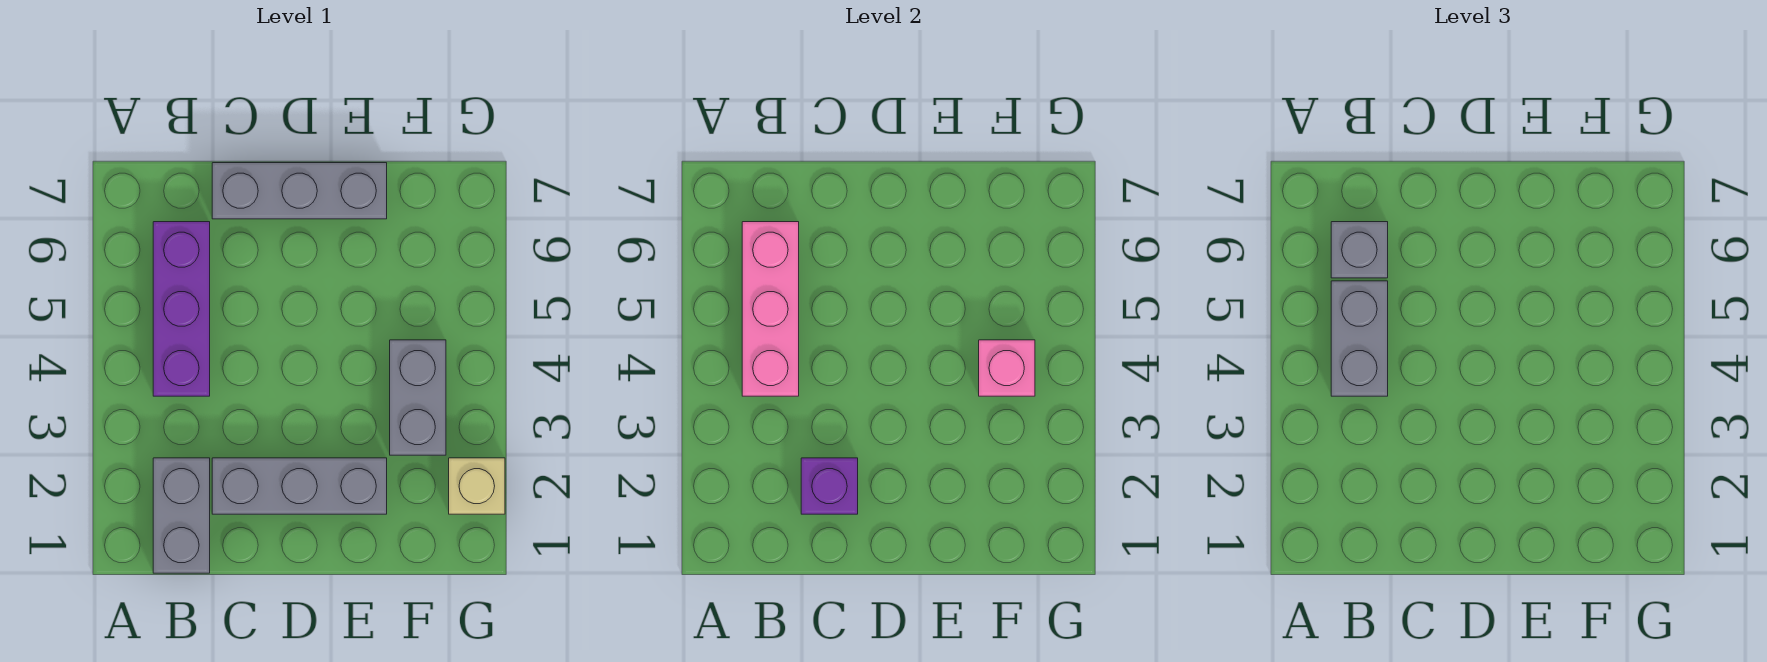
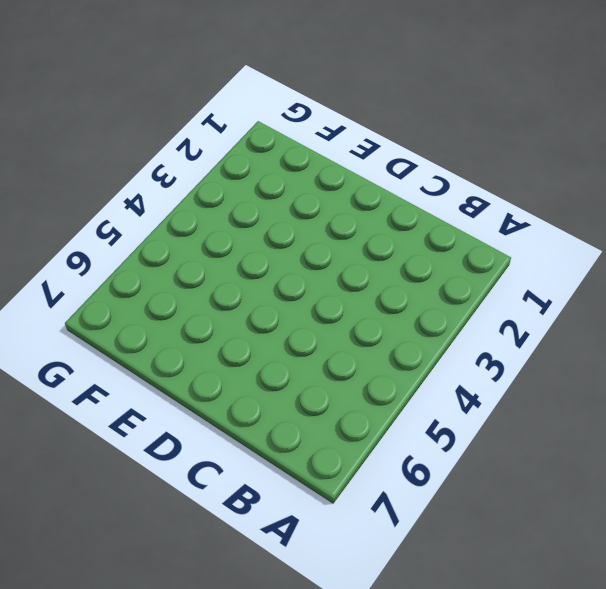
none -> grey 1x2 brick [153,458,210,573]
none -> purple 1x3 brick [153,222,210,396]

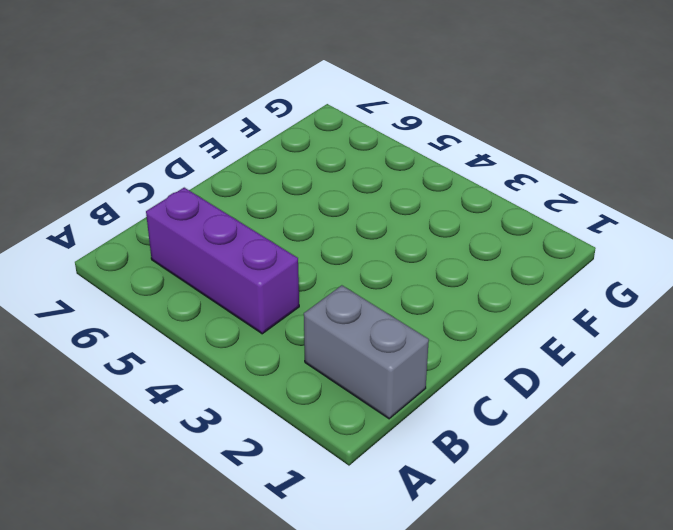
none -> grey 1x3 brick [212,458,387,514]
none -> grey 1x3 brick [212,163,387,219]

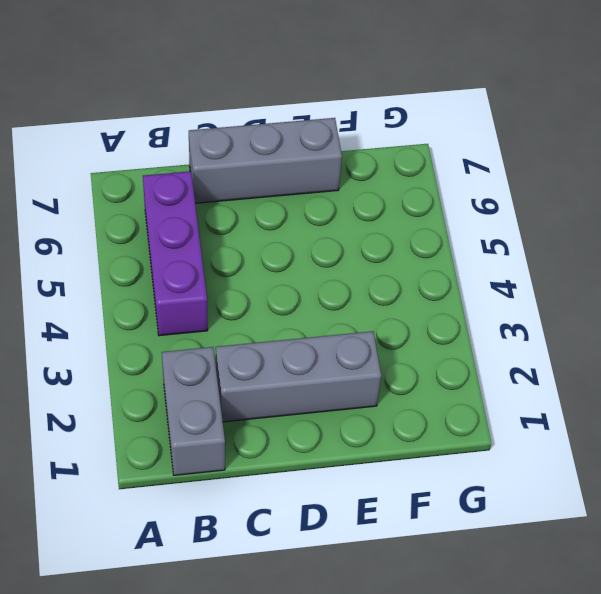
none -> grey 1x2 brick [390,340,446,455]
none -> tan 1x1 brick [449,458,505,514]

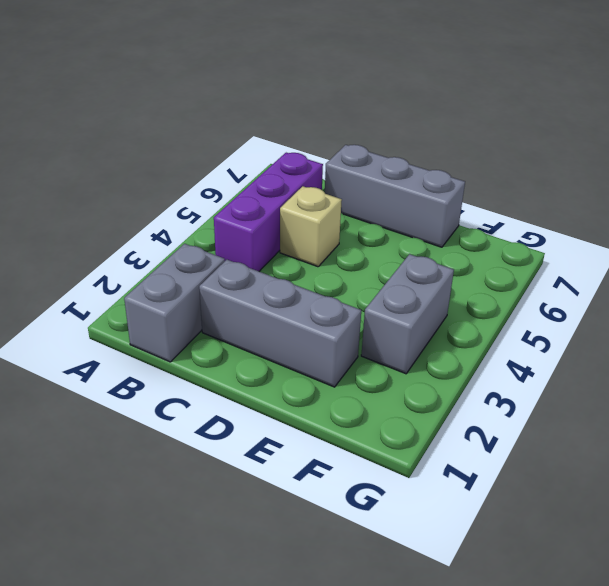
tan 1x1 brick [280,186,342,267] -> tan 1x1 brick moved to [449,458,505,514]
none -> pink 1x3 brick [742,222,799,396]
none -> purple 1x1 brick [801,458,858,514]

